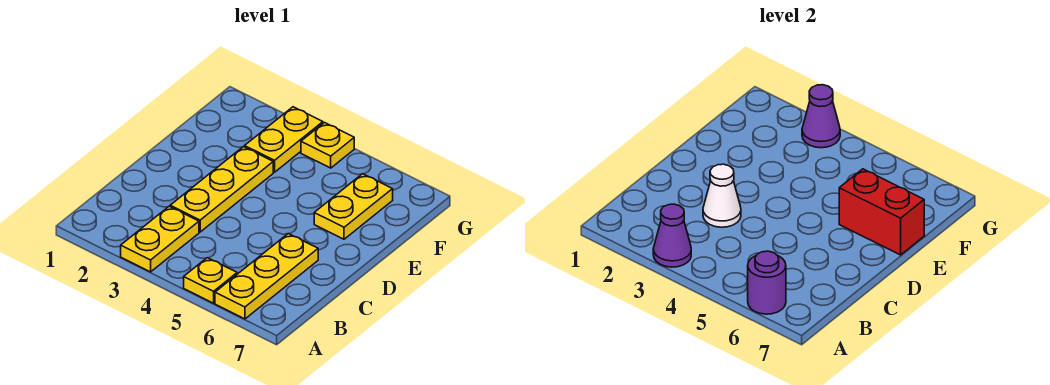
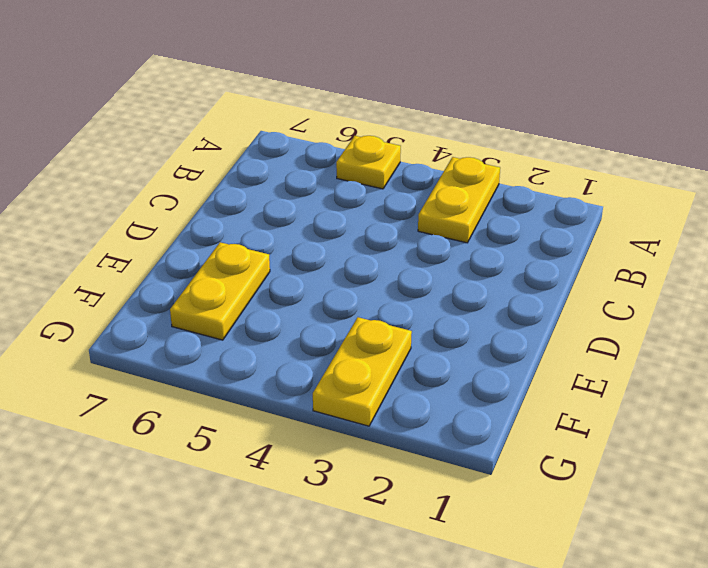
none -> yellow 1x3 plate [215,234,318,319]
none -> yellow 1x3 plate [170,147,273,232]
none -> yellow 1x1 plate [301,123,354,168]

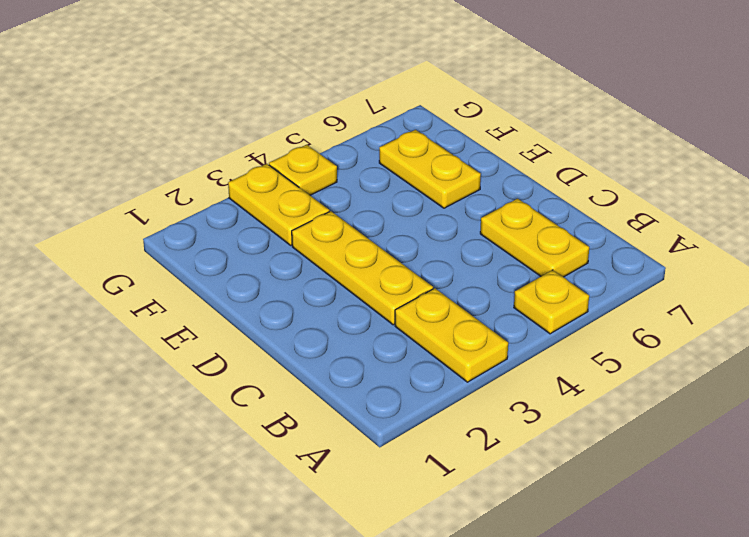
yellow 1x2 plate [480,199,589,277] -> yellow 1x3 plate [215,234,318,319]
none -> purple 1x1 cone [653,204,691,267]
none -> purple 1x1 round brick [748,251,786,314]
none -> white 1x1 cone [703,164,741,227]

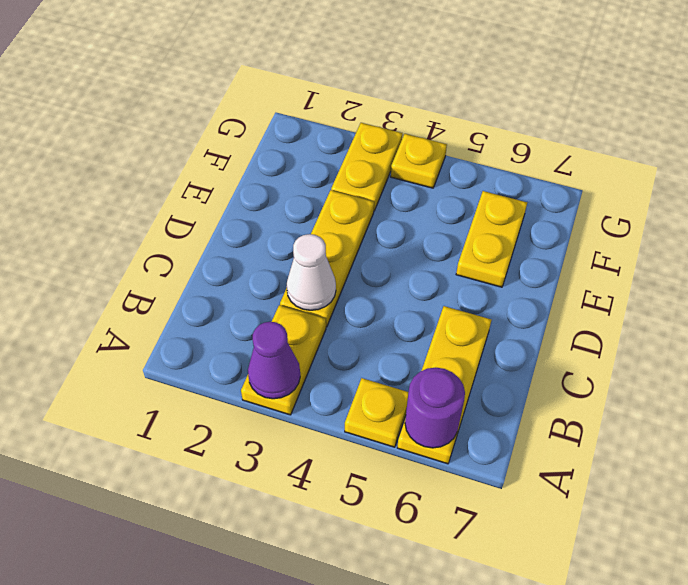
none -> red 1x2 brick [839,169,924,255]
none -> purple 1x1 cone [802,85,840,148]

